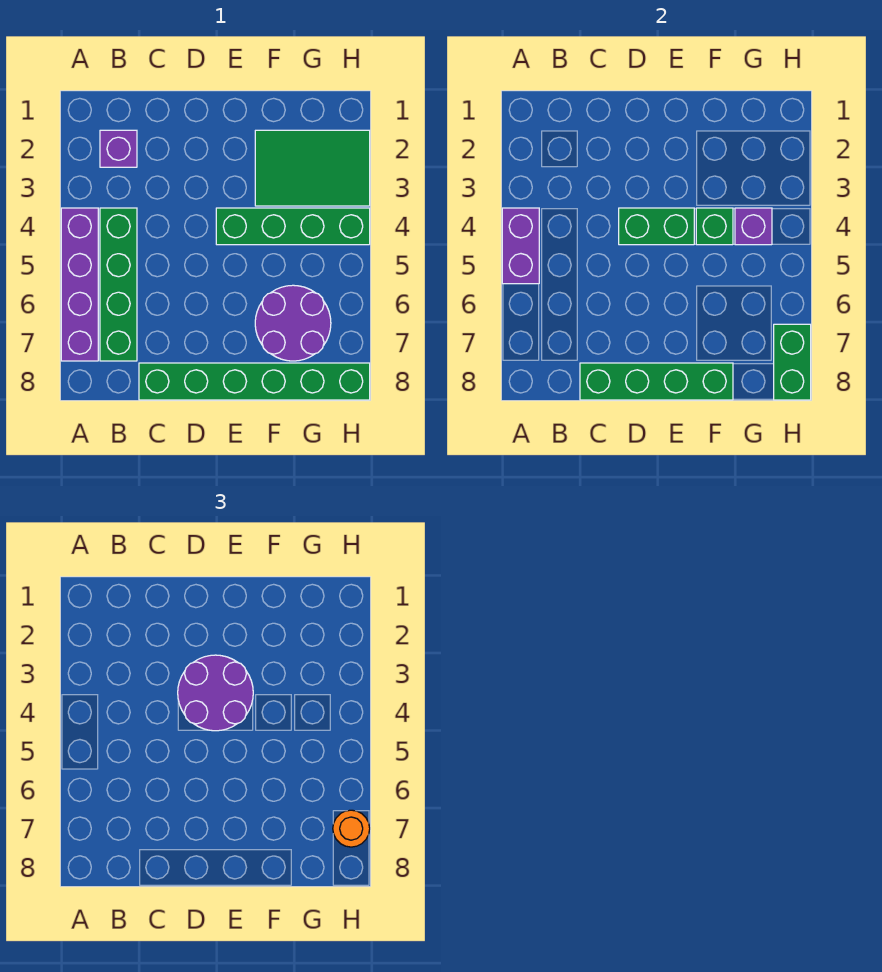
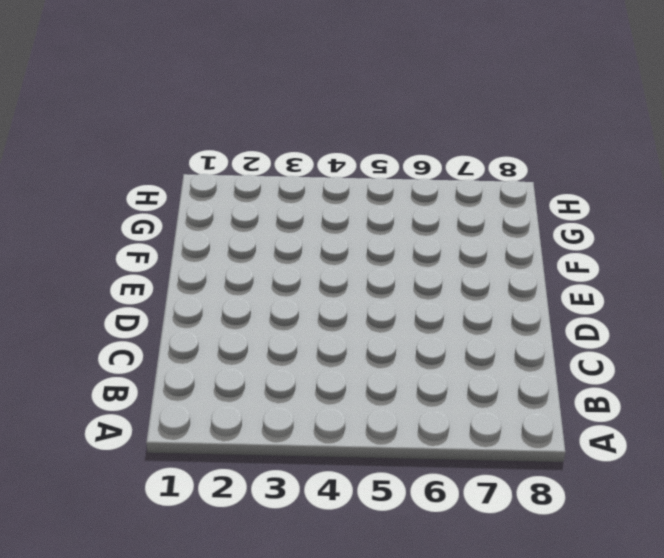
none -> purple 1x4 brick [61,208,98,361]
none -> purple 1x1 brick [100,130,137,167]
none -> green 1x4 brick [100,208,137,361]

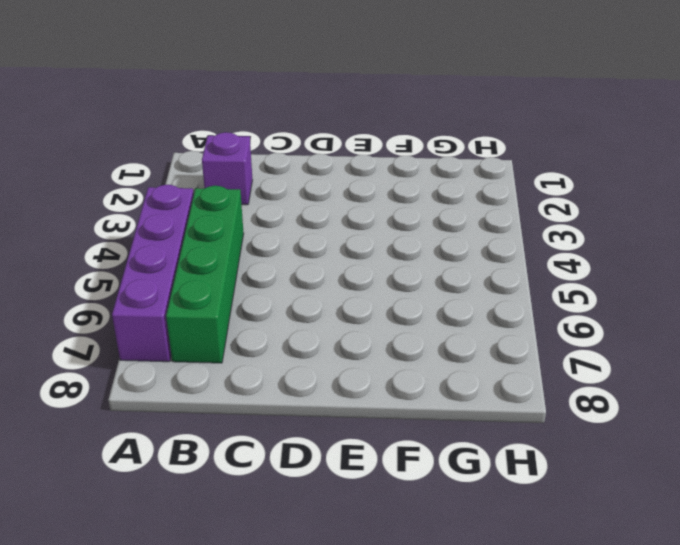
none -> green 1x6 brick [139,363,370,400]
none -> green 1x4 brick [216,208,370,245]
none -> green 2x3 tile [255,130,370,206]

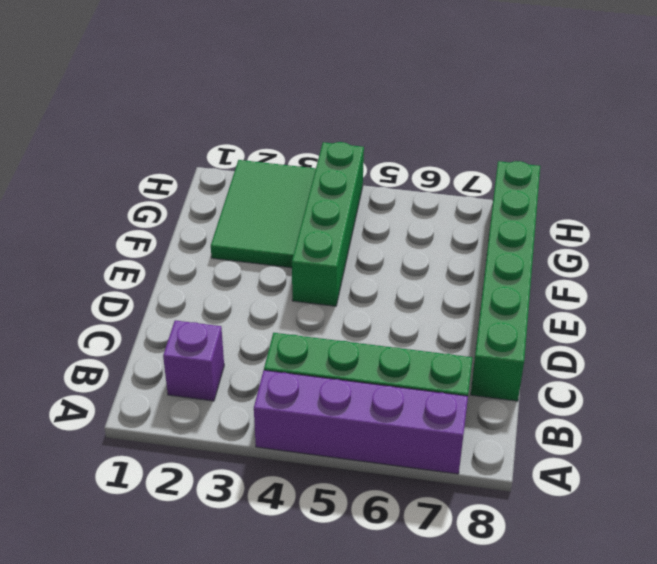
none -> purple 2x2 round brick [255,285,331,361]
none -> purple 1x2 brick [502,208,539,284]
none -> green 1x4 brick [580,363,733,400]

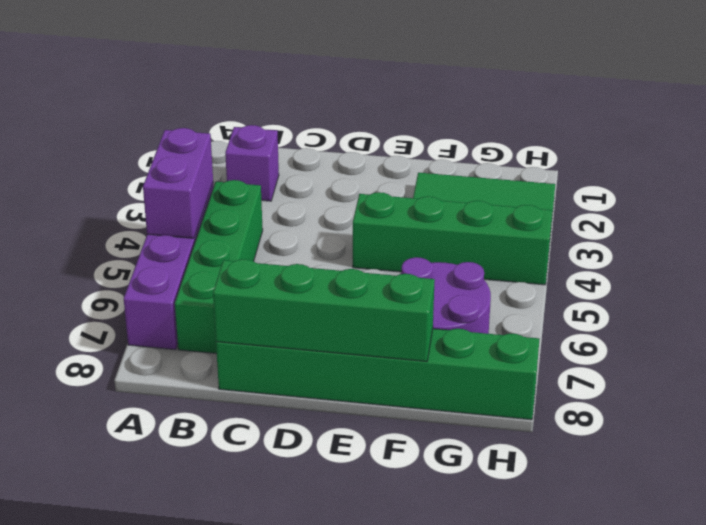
none -> green 1x2 brick [619,208,694,245]
none -> green 1x1 brick [696,208,733,245]
none -> purple 1x1 brick [735,208,772,245]

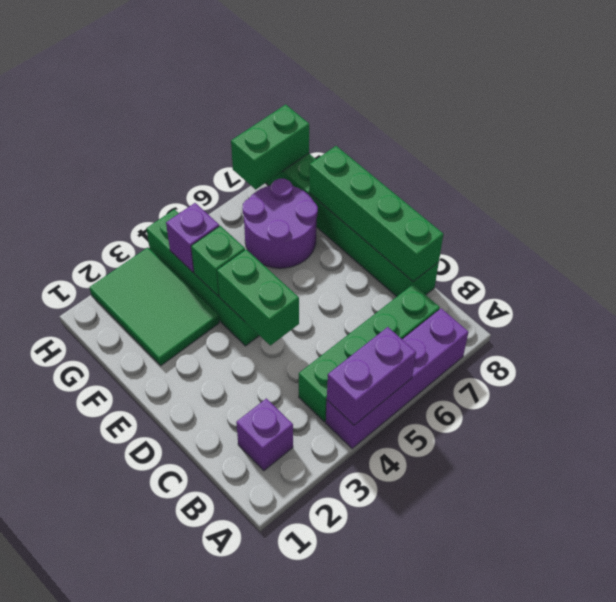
none -> purple 2x2 round brick [178,655,253,731]
none -> orange 1x1 round brick [333,810,370,847]

